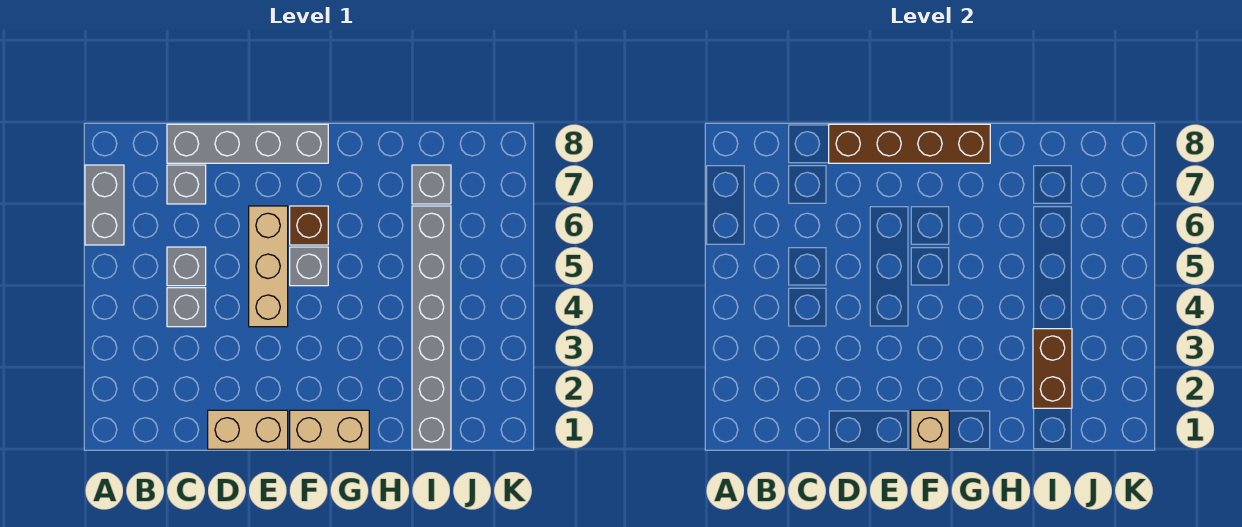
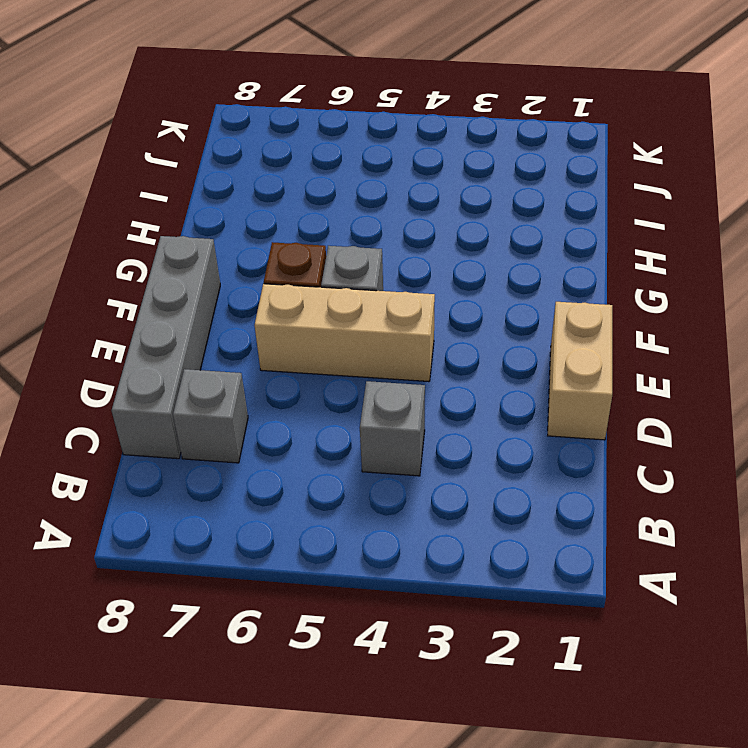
none -> grey 1x2 brick [85,165,124,245]
none -> grey 1x1 brick [167,247,206,286]
none -> tan 1x2 brick [290,410,369,449]

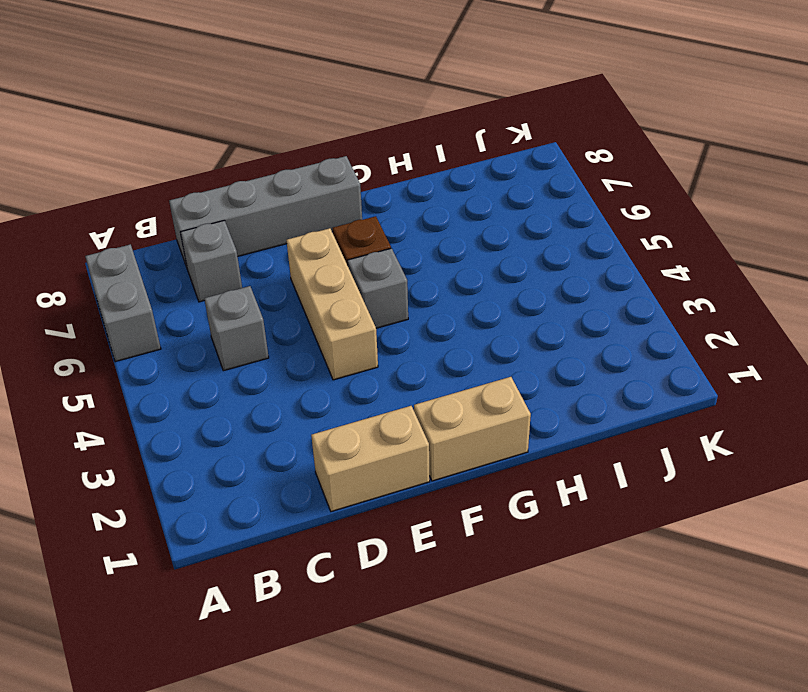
none -> grey 1x1 brick [167,288,206,327]
none -> grey 1x6 brick [412,206,451,449]
none -> grey 1x1 brick [412,165,451,204]

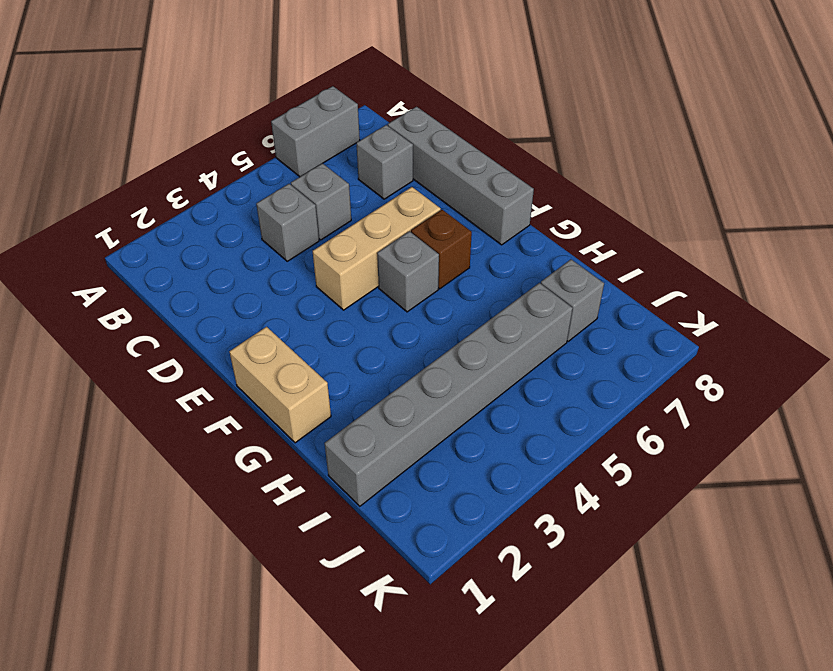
none -> tan 1x2 brick [208,410,288,449]
none -> brown 1x4 brick [829,124,990,163]
none -> tan 1x1 brick [911,410,949,449]

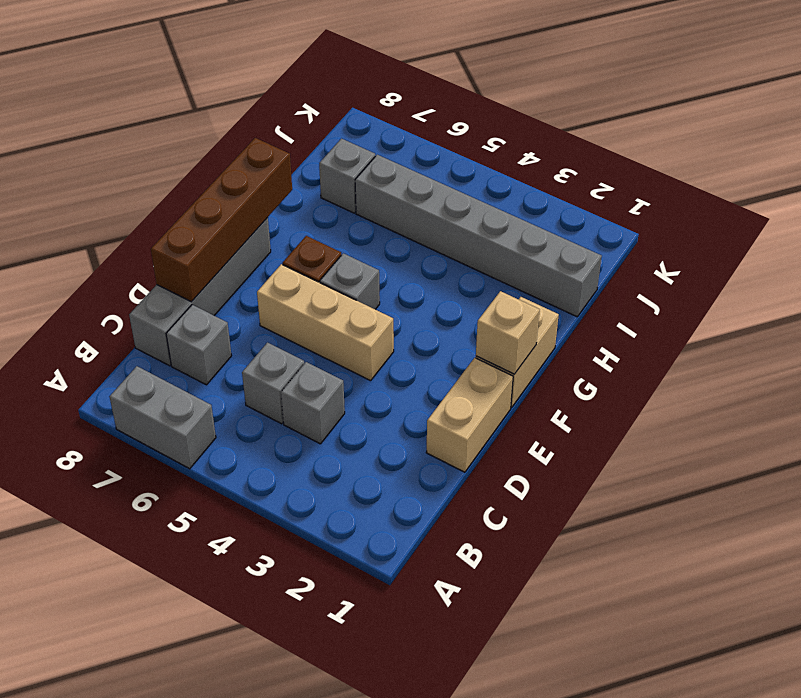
none -> brown 1x2 brick [1033,329,1072,408]

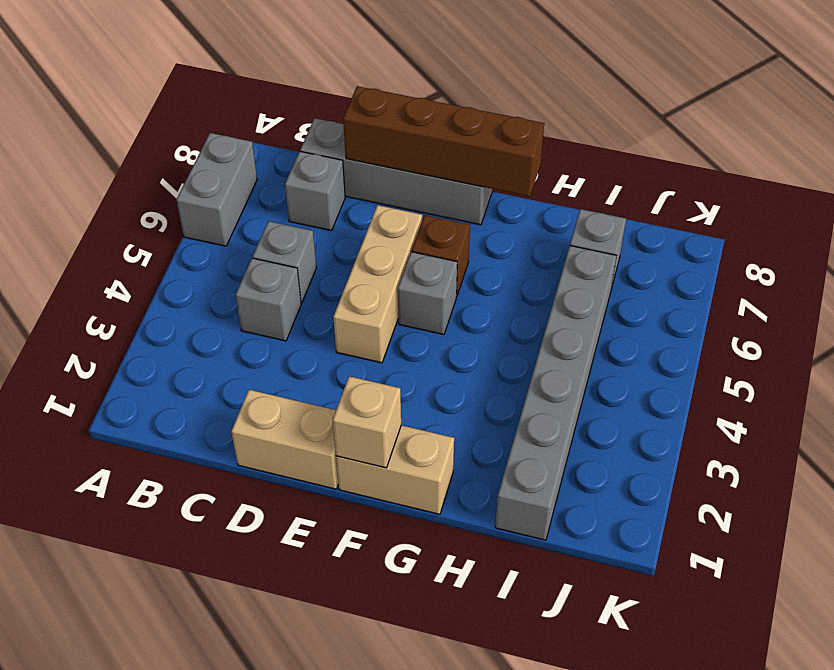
none -> brown 1x2 brick [1033,329,1072,408]

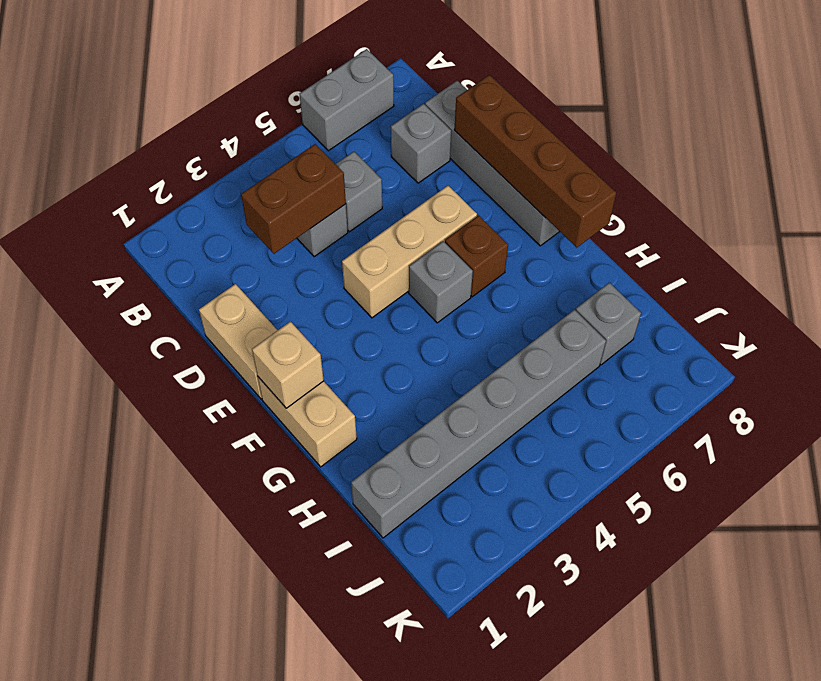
brown 1x2 brick [241,144,346,254] -> brown 1x2 brick moved to [1033,329,1072,408]

